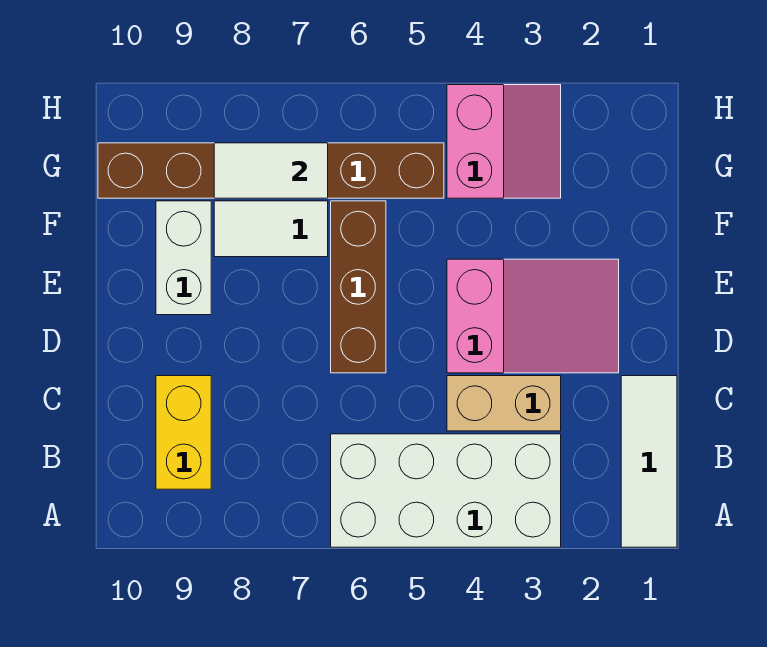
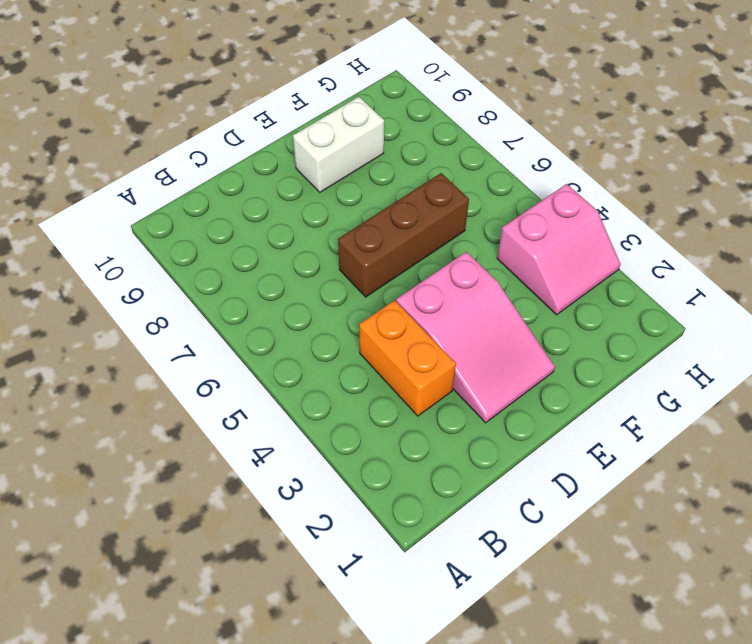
orange 1x2 brick [359,300,456,416] -> tan 1x2 brick [447,376,561,431]
none -> white 1x3 tile [621,376,677,547]
none -> white 2x4 brick [331,434,561,547]

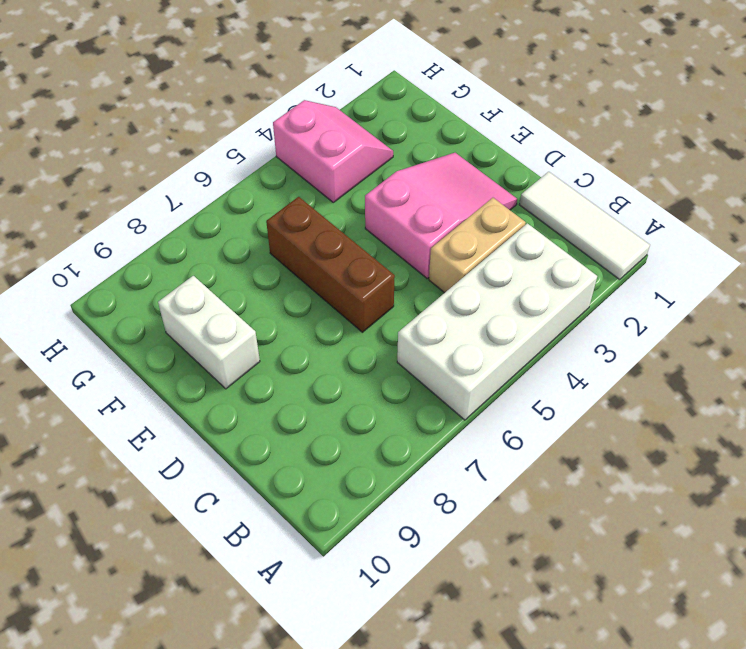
none -> yellow 1x2 brick [156,376,211,489]
none -> white 1x2 tile [214,201,328,257]

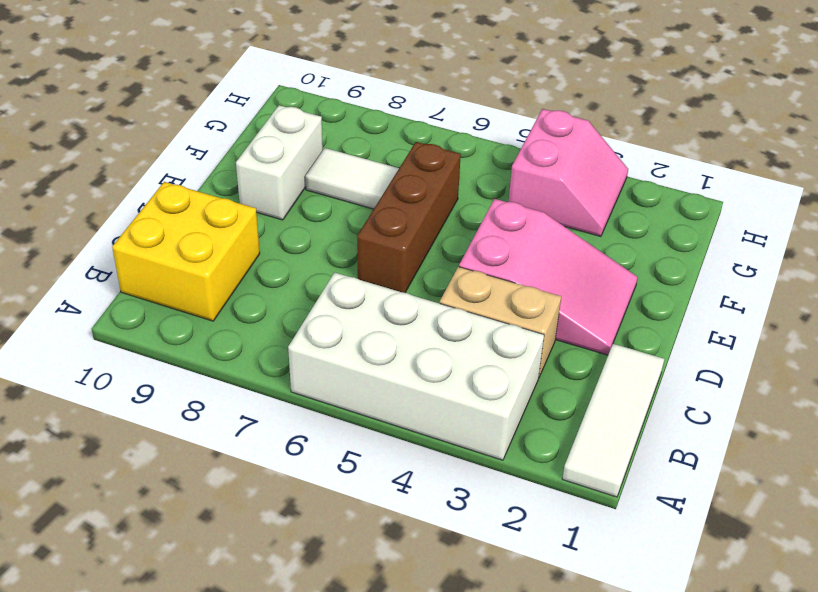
yellow 2x2 brick [112,182,260,321] -> yellow 1x2 brick [156,376,211,489]
none -> brown 1x6 brick [98,143,444,198]
none -> white 1x2 tile [214,143,328,198]

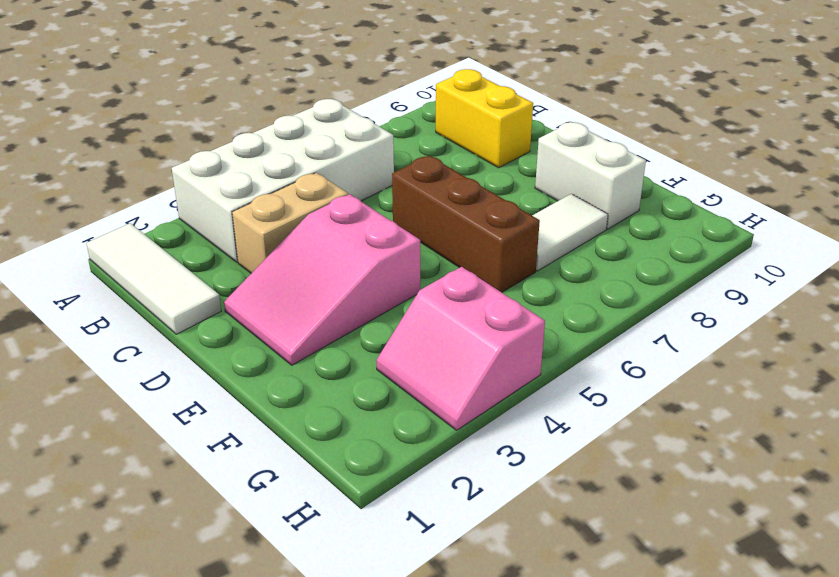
none -> brown 1x6 brick [98,143,444,198]
none -> white 1x2 tile [214,143,328,198]

